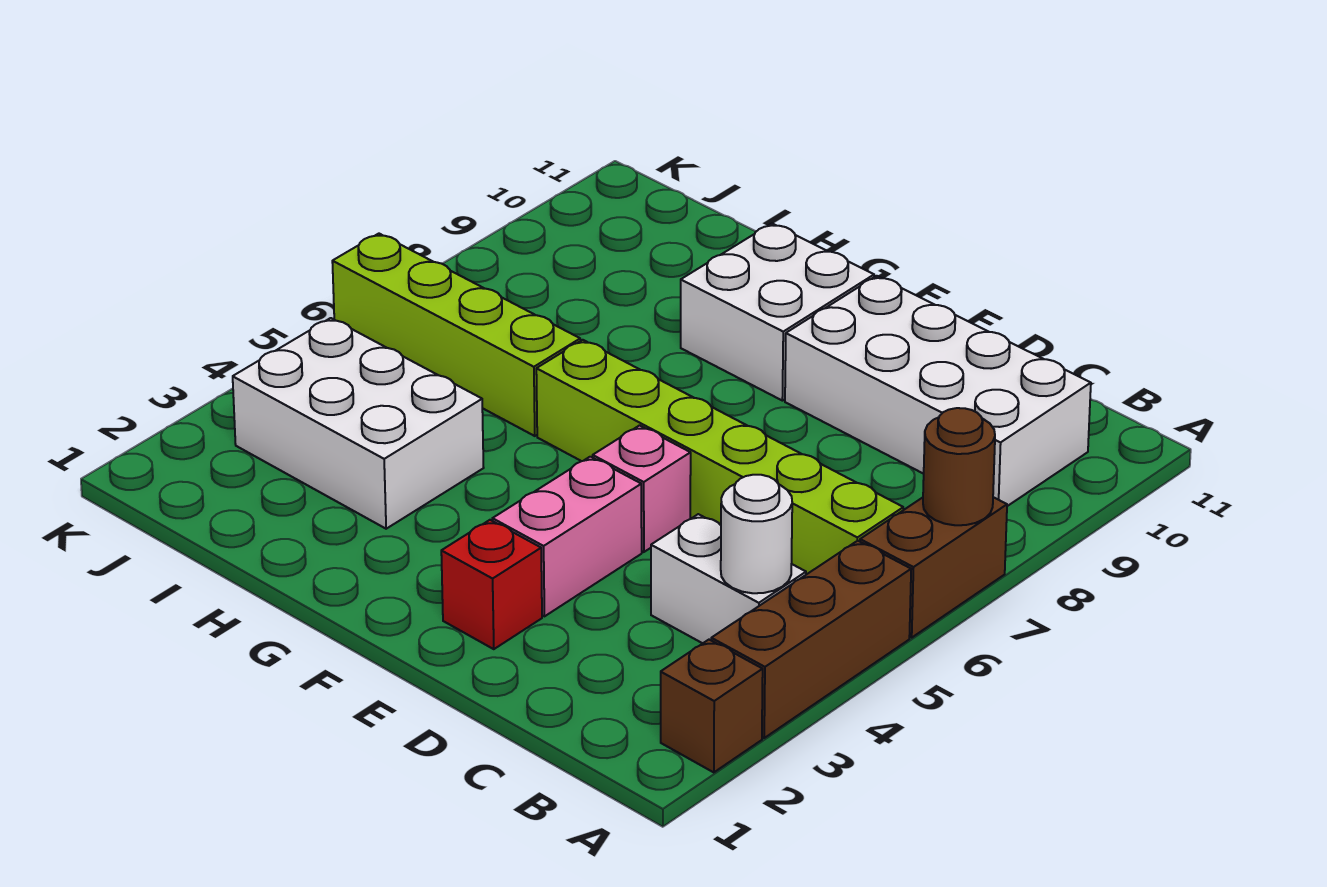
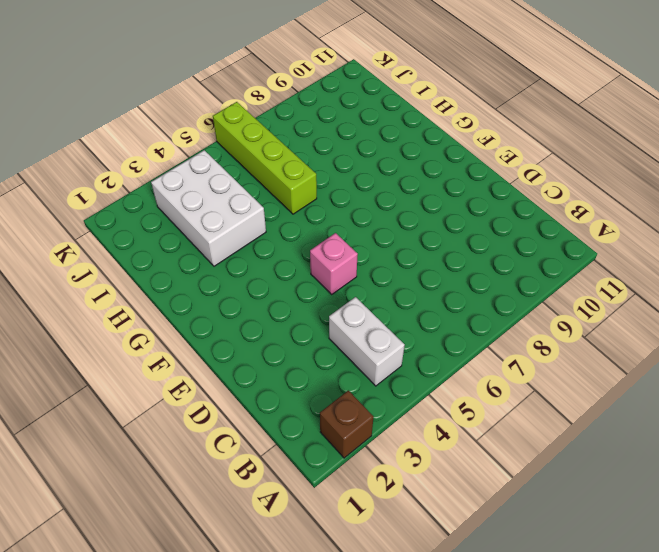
none -> brown 1x3 brick [711,541,911,738]
none -> brown 1x2 brick [860,497,1007,638]
none -> lime 1x6 brick [536,340,903,575]

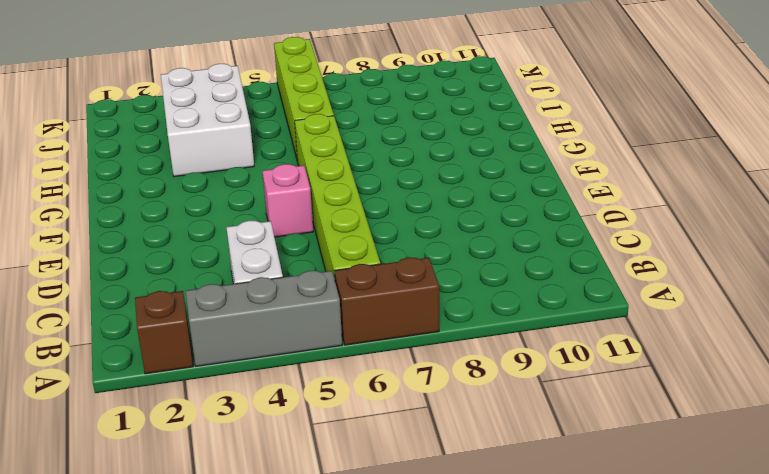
grey 1x3 brick [186,271,342,366] -> brown 1x3 brick [711,541,911,738]
none -> white 2x4 brick [785,276,1091,506]
none -> red 1x1 brick [441,520,542,649]
none -> pink 1x2 brick [492,457,642,616]

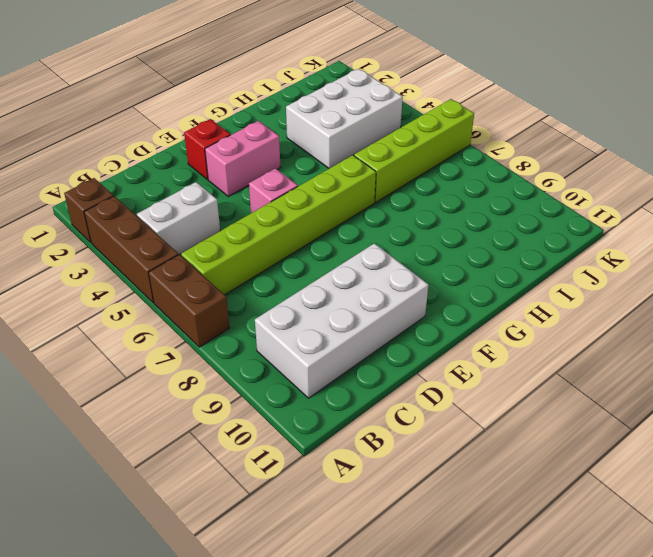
pink 1x2 brick [205,121,281,196] -> pink 1x2 brick turned to [492,457,642,616]
none -> white 2x2 brick [681,224,874,401]
none -> brown 1x1 round brick [923,408,995,525]
none -> white 1x1 round brick [721,475,792,593]

